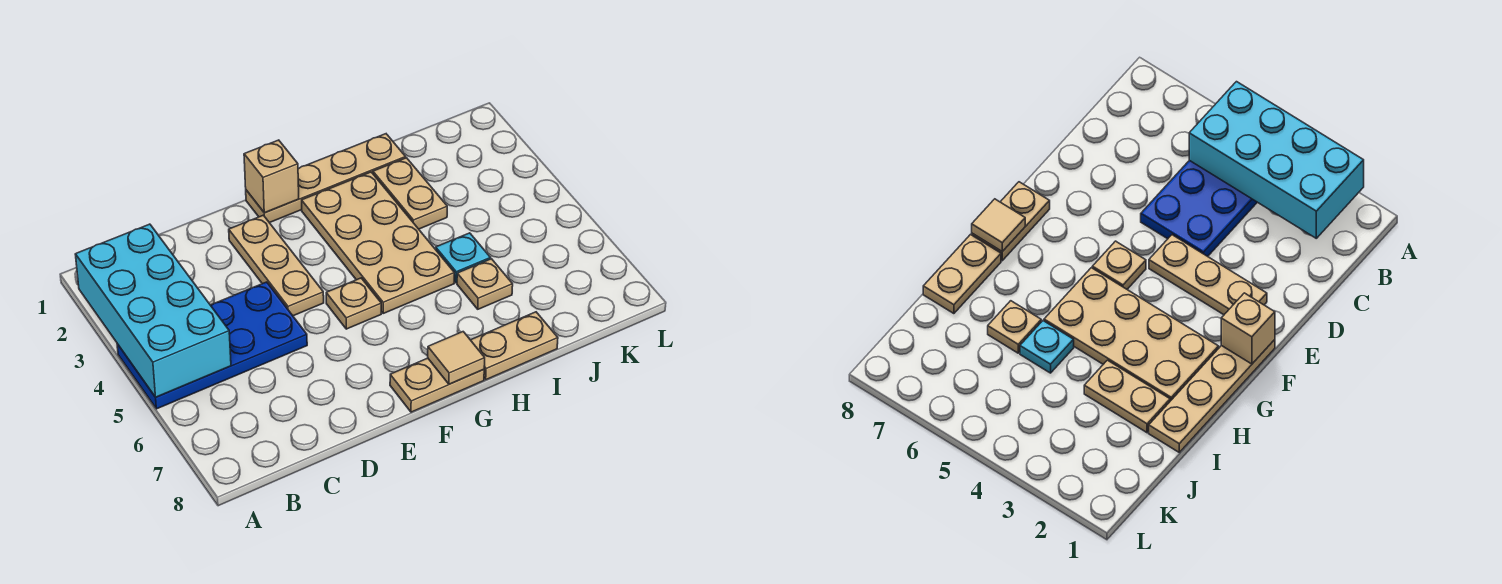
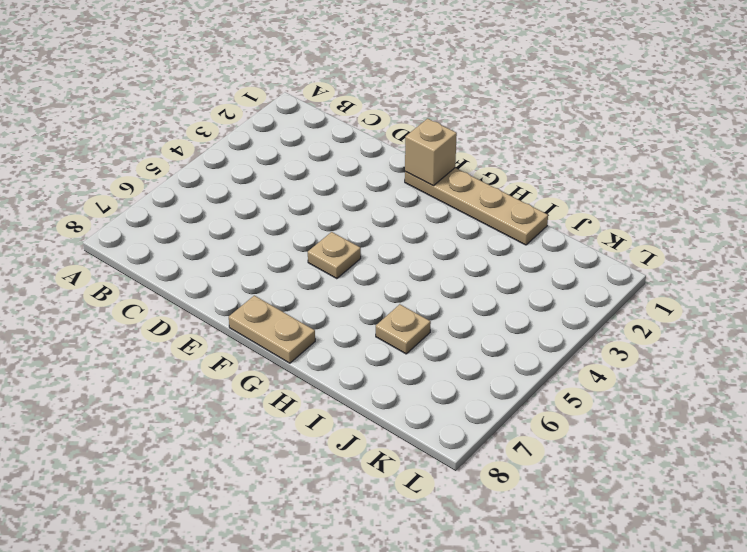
none -> blue 2x4 plate [117,282,307,409]
none -> tan 1x3 plate [229,215,324,316]
none -> tan 2x4 plate [302,172,454,313]

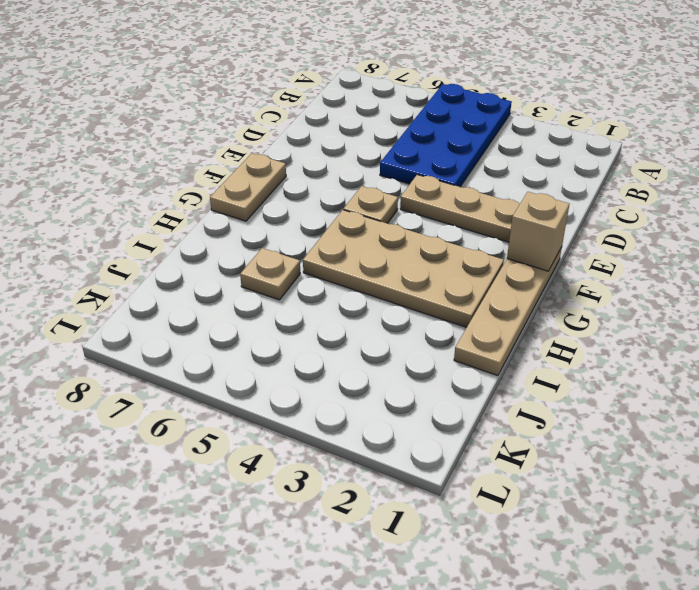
none -> tan 1x2 plate [471,312,558,380]
none -> tan 1x2 plate [373,158,447,229]
none -> cyan 1x1 plate [436,233,490,283]

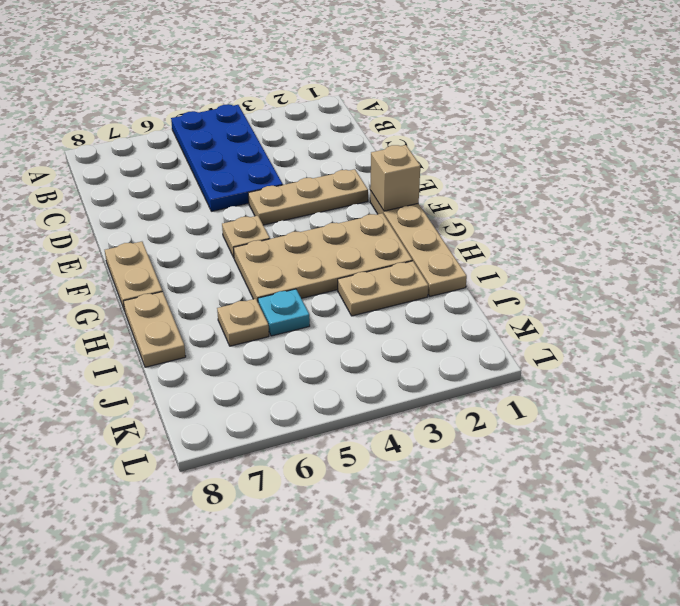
none -> cyan 2x4 brick [75,224,231,397]
none -> tan 1x1 tile [428,332,485,384]

